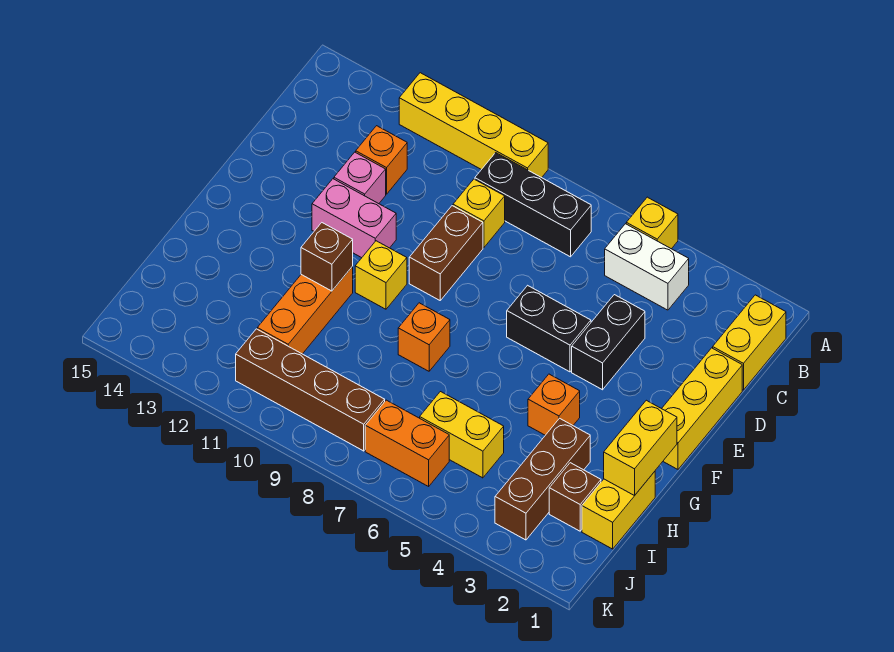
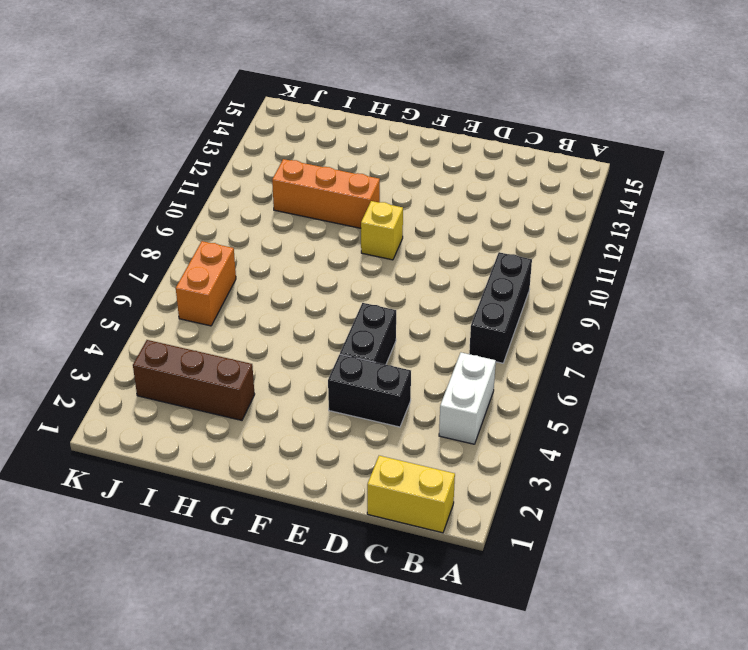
none -> yellow 1x1 brick [626,197,678,249]
none -> yellow 1x4 brick [399,73,548,178]
none -> yellow 1x1 brick [453,179,505,248]

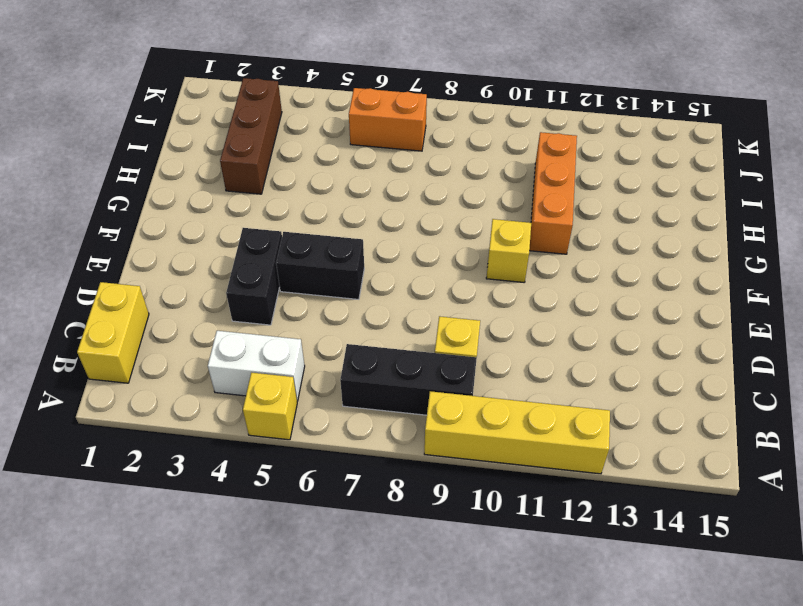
none -> orange 1x1 brick [356,126,407,194]
none -> yellow 1x3 brick [662,348,742,469]
none -> brown 1x2 brick [409,206,483,300]

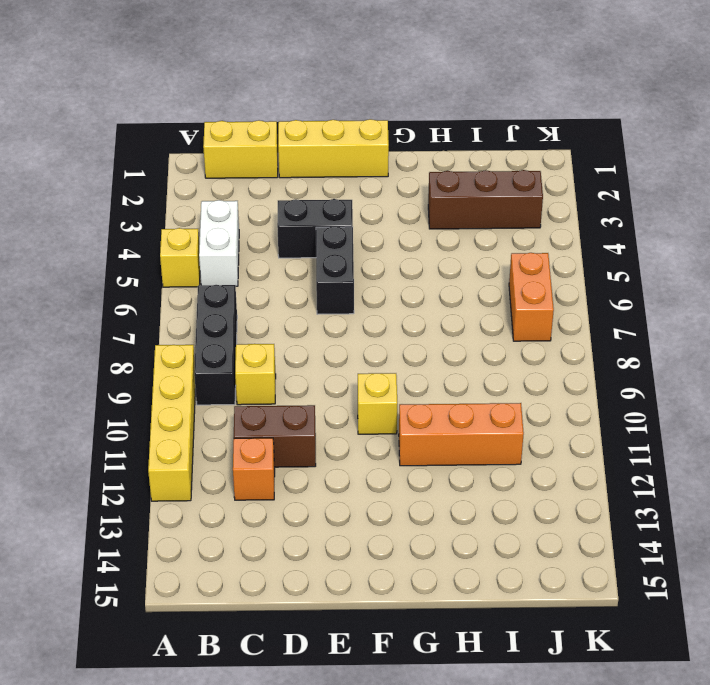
brown 1x2 brick [234,405,316,467] -> brown 1x2 brick moved to [409,206,483,300]
none -> pink 1x1 brick [334,152,386,204]
none -> pink 1x2 brick [312,179,396,258]
none -> orange 1x1 brick [528,374,580,435]

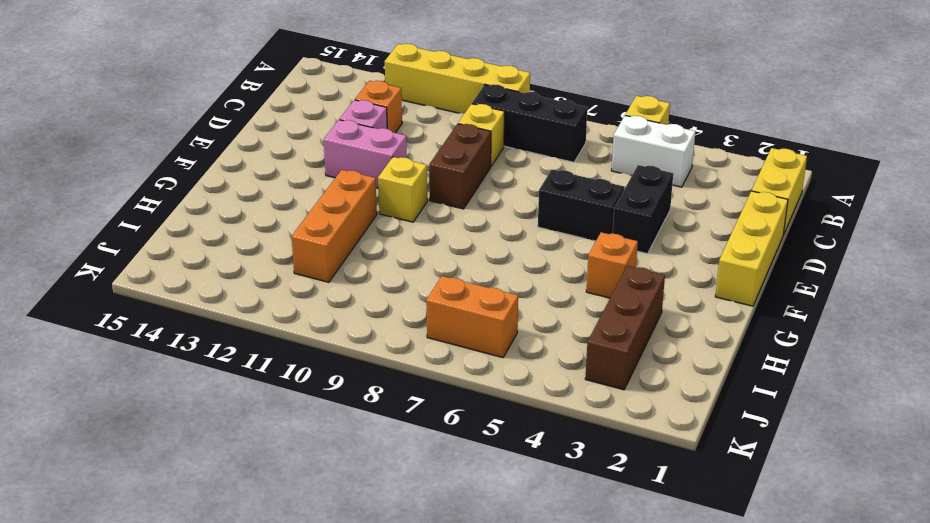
none -> orange 1x1 brick [398,303,450,371]
none -> yellow 1x2 brick [582,472,655,549]
none -> brown 1x1 brick [549,463,601,531]

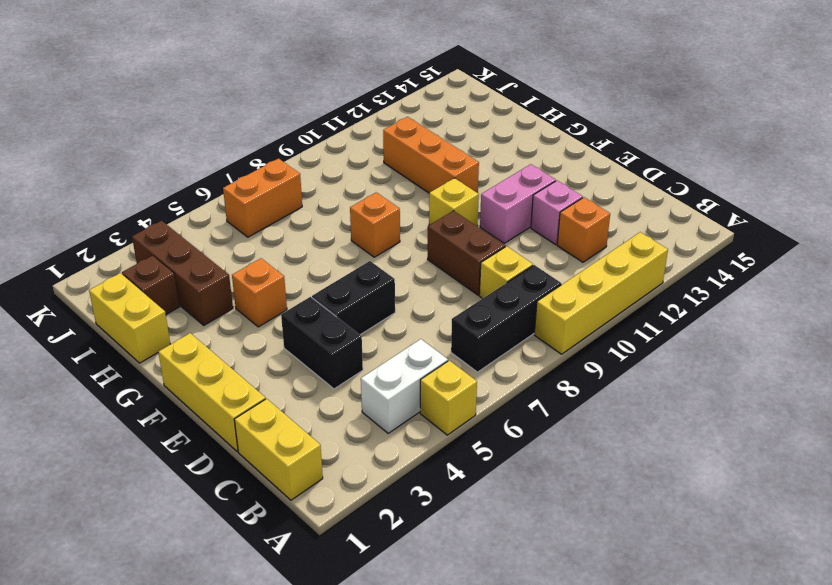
none -> yellow 1x2 brick [420,392,504,478]
none -> brown 1x4 brick [236,329,385,451]
none -> yellow 1x2 brick [604,400,677,496]

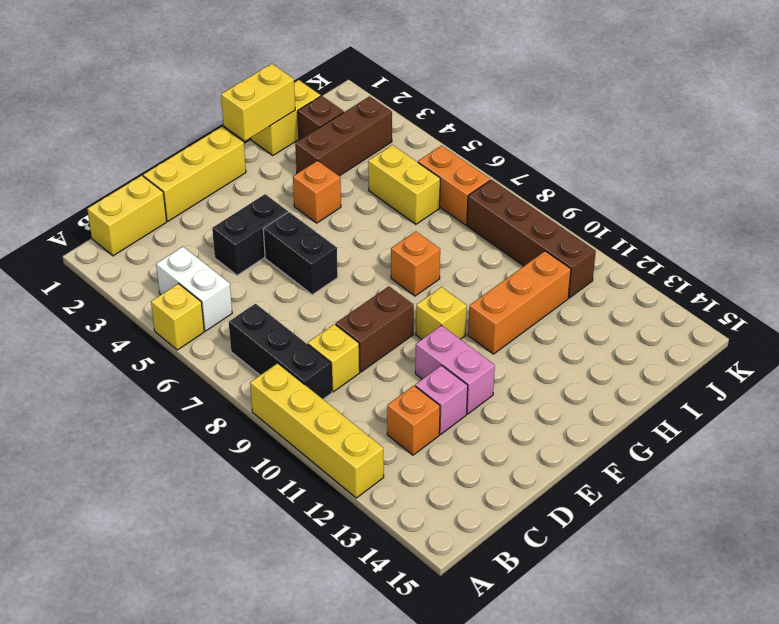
none -> brown 1x1 brick [301,223,353,291]

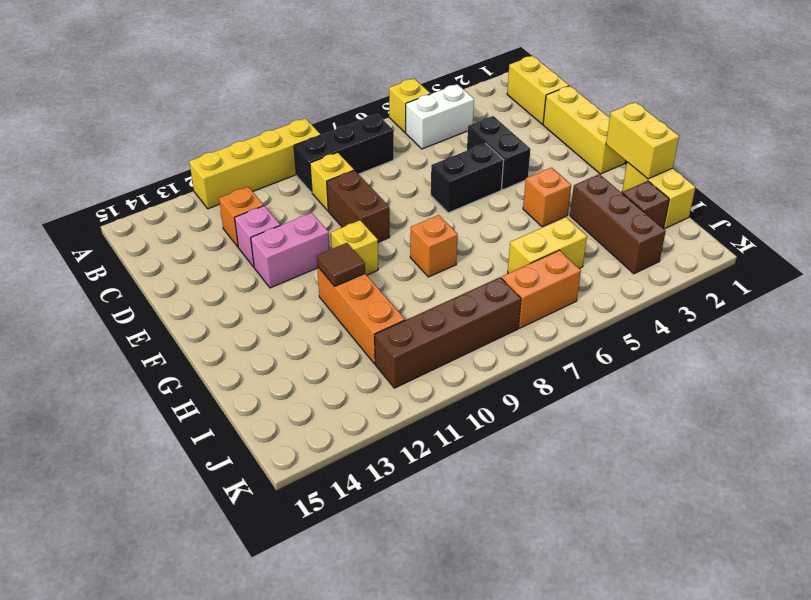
brown 1x1 tile [317,243,365,286] -> brown 1x1 brick [301,223,353,291]

